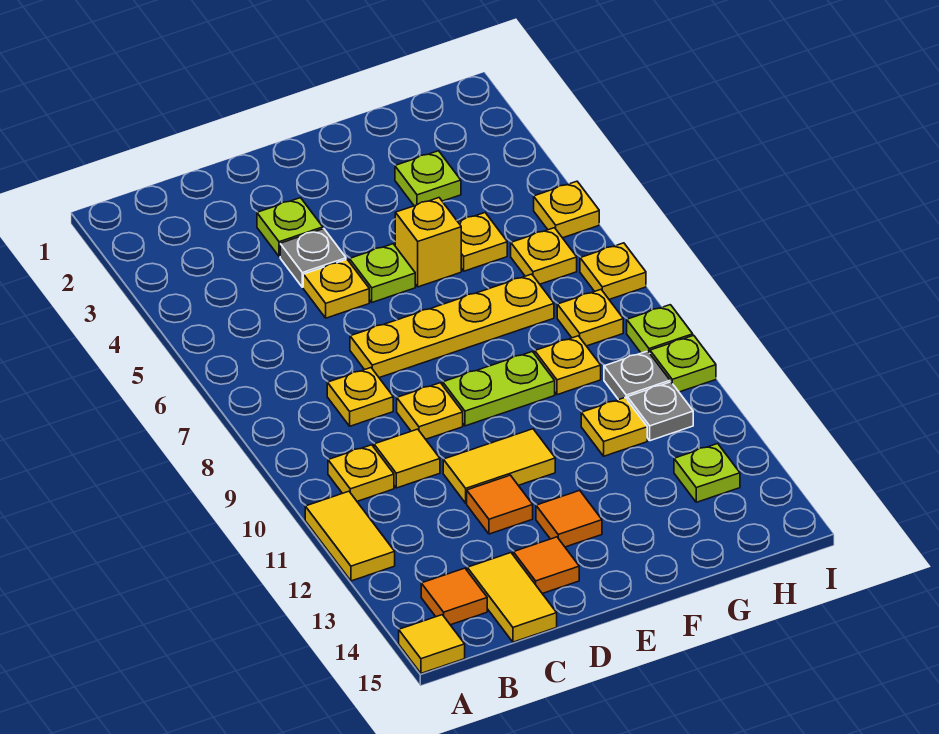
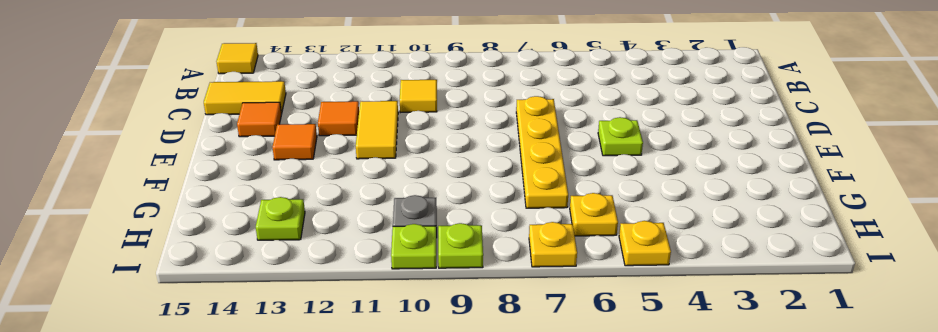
none -> yellow 1x2 tile [305,491,395,581]
none -> yellow 1x1 plate [328,445,394,501]
none -> orange 1x1 tile [421,568,487,625]
none -> yellow 1x1 plate [327,368,393,426]

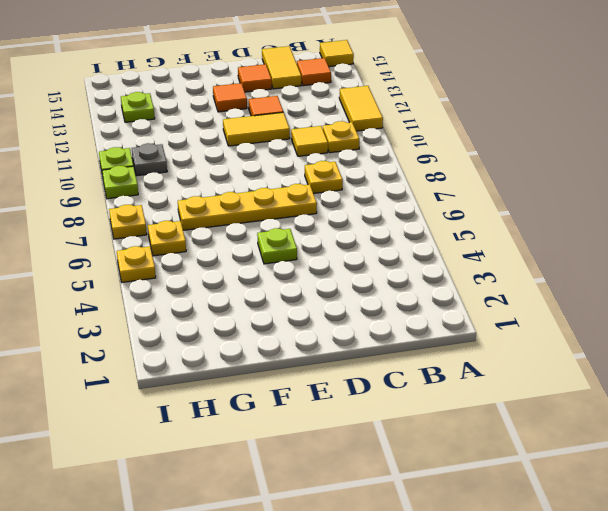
none -> lime 1x1 plate [257,198,323,257]
none -> grey 1x1 plate [280,229,346,287]
none -> yellow 1x1 plate [303,260,369,318]
none -> yellow 1x1 plate [397,383,463,439]

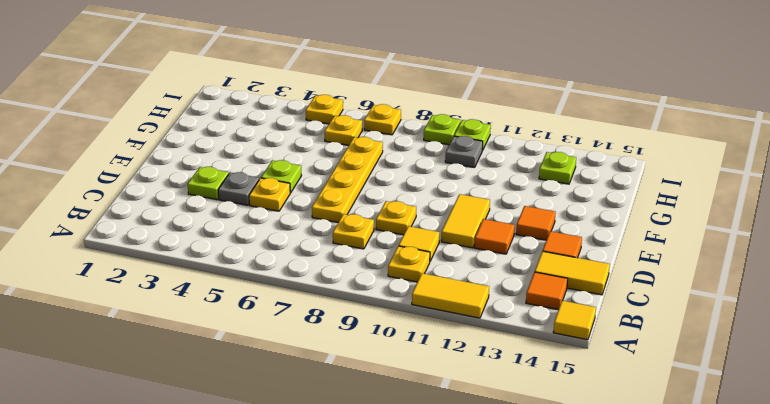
none -> lime 1x2 plate [443,352,555,426]
none -> yellow 1x1 brick [395,198,461,287]
none -> lime 1x1 plate [395,151,461,206]
none -> yellow 1x1 plate [458,213,507,271]

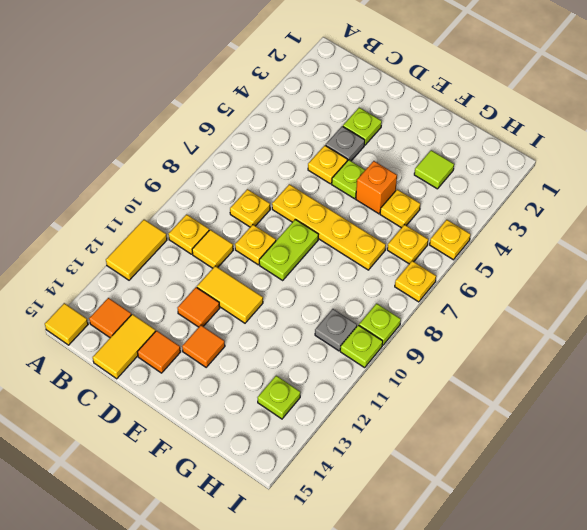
lime 1x2 plate [259,219,319,280] -> lime 1x2 plate turned to [443,352,555,426]
orange 1x1 brick [356,161,397,214] -> yellow 1x1 brick [395,198,461,287]
lime 1x1 tile [414,150,454,189] -> lime 1x1 plate [395,151,461,206]
none -> yellow 1x1 plate [535,336,601,395]
none -> yellow 1x1 plate [581,398,647,456]
none -> yellow 1x1 plate [557,290,623,346]
none -> grey 1x1 plate [627,382,693,441]

